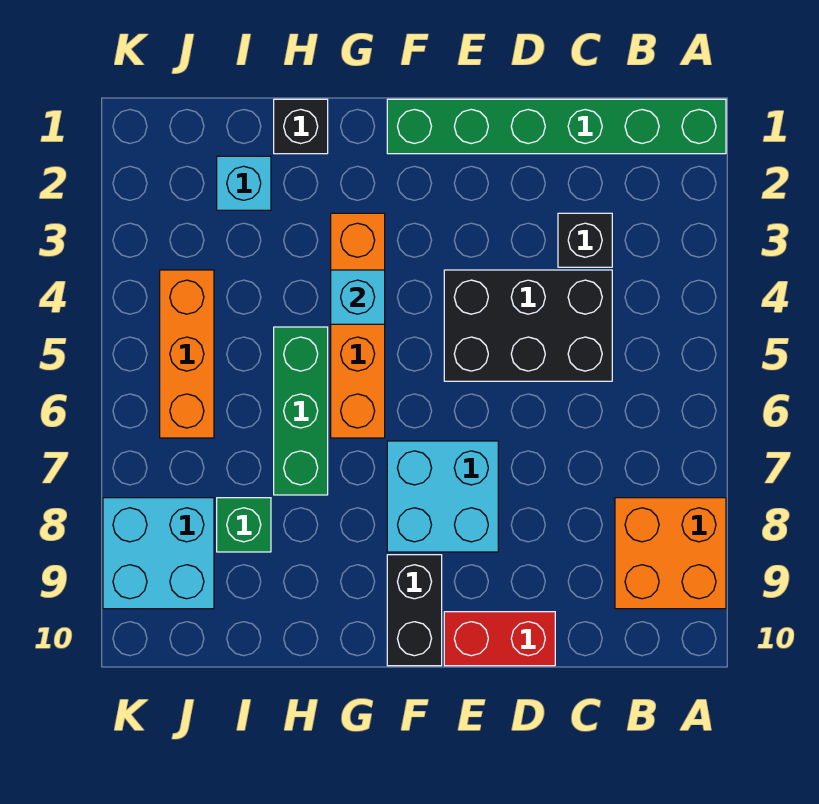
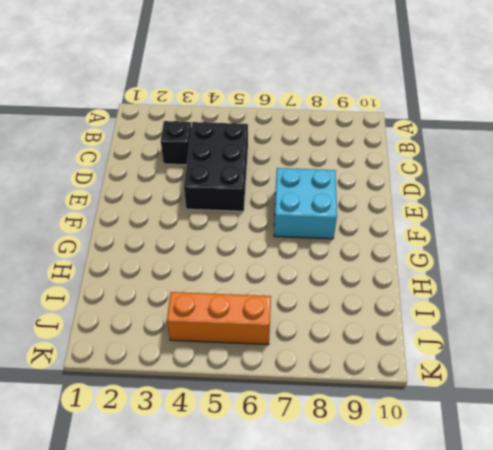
none -> green 1x6 brick [387,99,726,154]
none -> orange 2x2 brick [615,498,726,609]
none -> red 1x2 brick [444,612,555,666]

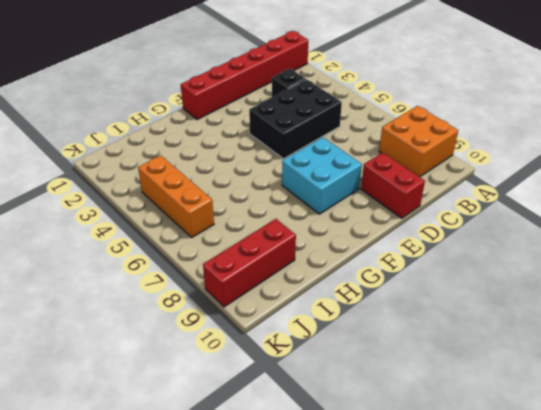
red 1x6 brick [181,31,309,119] -> green 1x6 brick [387,99,726,154]
red 1x2 brick [361,153,425,218] -> red 1x2 brick turned to [444,612,555,666]
red 1x3 brick [203,219,296,307] -> cyan 2x2 brick [103,498,214,609]
none -> black 1x2 brick [387,555,442,666]
none -> orange 1x4 brick [331,213,385,438]
none -> black 1x1 brick [274,99,328,154]

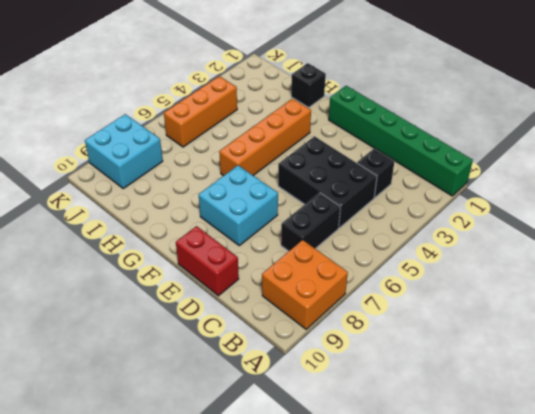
black 1x2 brick [281,193,340,251] -> black 1x2 brick moved to [387,555,442,666]
none -> green 1x3 brick [274,327,328,495]
none -> cyan 1x1 brick [217,156,271,210]
none -> green 1x1 brick [217,498,271,552]

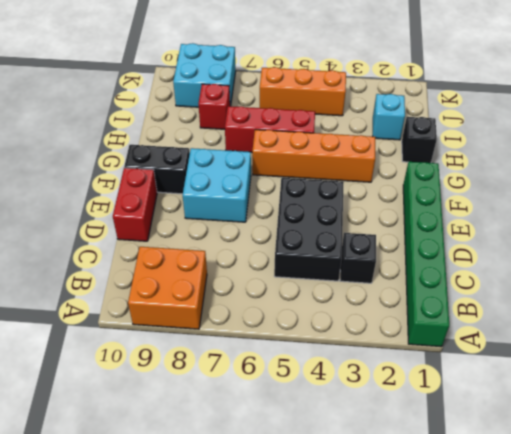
red 1x3 brick [225,106,315,152] -> green 1x3 brick [274,327,328,495]
red 1x1 brick [199,84,230,129] -> green 1x1 brick [217,498,271,552]
none -> cyan 1x1 brick [331,270,385,324]

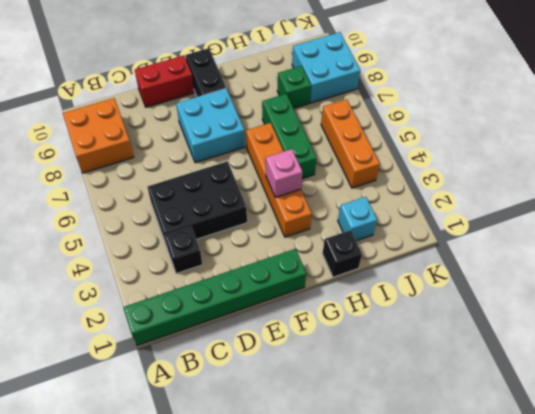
pink 1x1 brick [266,149,302,197] -> cyan 1x1 brick [331,270,385,324]

